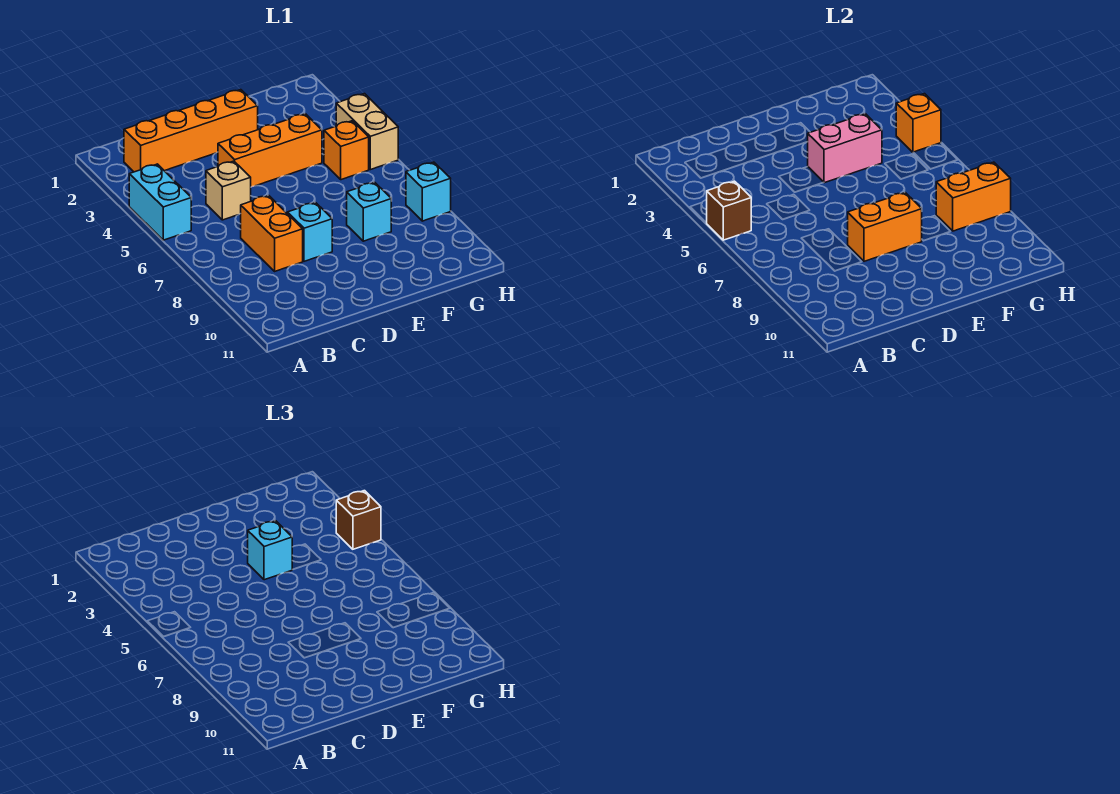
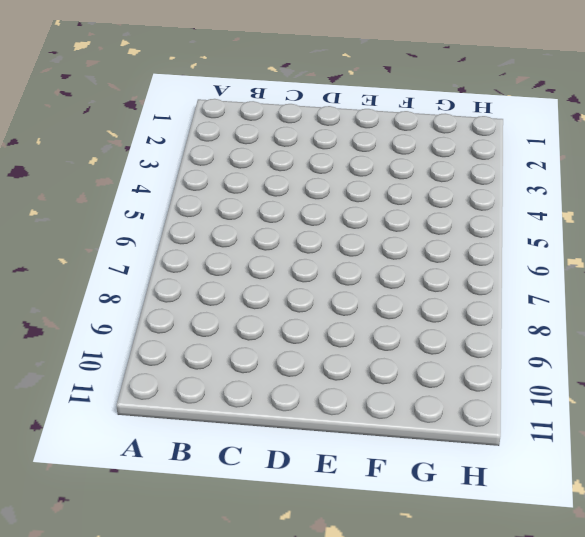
none -> cyan 1x2 brick [129,164,191,240]
none -> orange 1x4 brick [124,90,258,172]
none -> tan 1x1 brick [206,161,251,220]

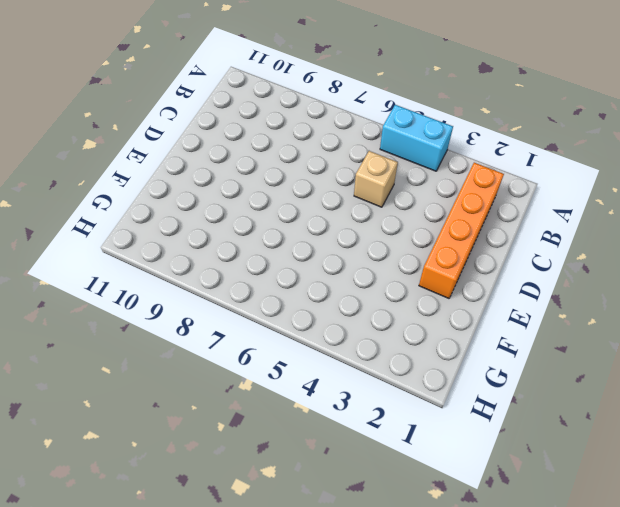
none -> orange 1x2 brick [241,195,303,271]
none -> orange 1x3 brick [218,114,322,187]
none -> cyan 1x1 brick [288,203,332,261]

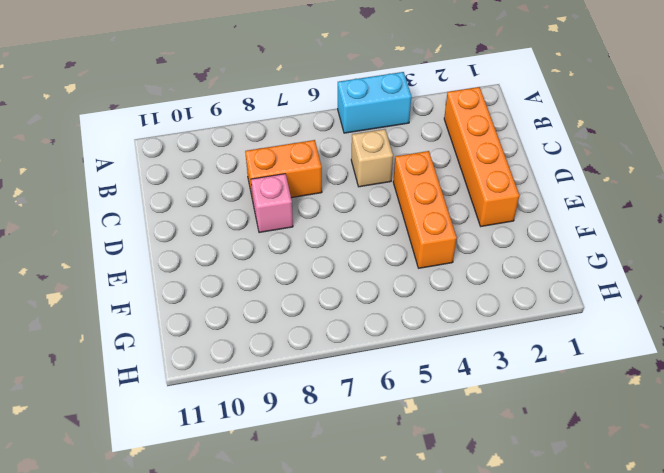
pink 1x1 brick [251,174,293,233] -> cyan 1x1 brick [288,203,332,261]
none -> cyan 1x1 brick [347,182,391,241]
none -> orange 1x1 brick [324,121,369,180]
none -> tan 1x2 brick [336,94,398,170]

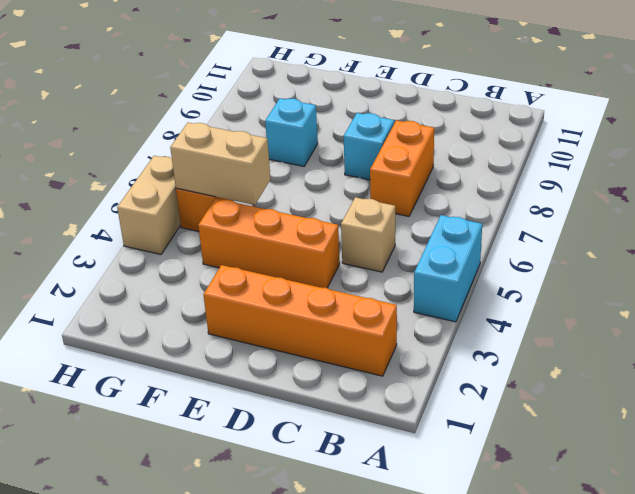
tan 1x2 brick [170,123,271,205] -> none
none -> cyan 1x1 brick [406,162,451,221]
none -> brown 1x1 brick [707,181,751,240]
none -> orange 1x2 brick [848,193,922,261]

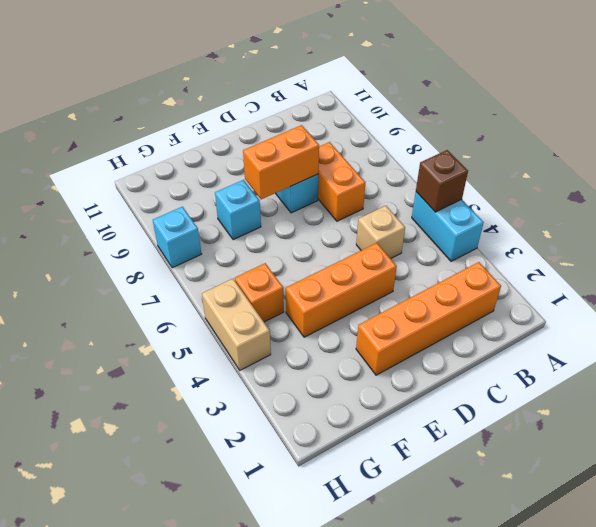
none -> pink 1x2 brick [808,114,882,183]
none -> orange 1x2 brick [936,162,1011,231]
none -> orange 1x1 brick [896,94,941,152]

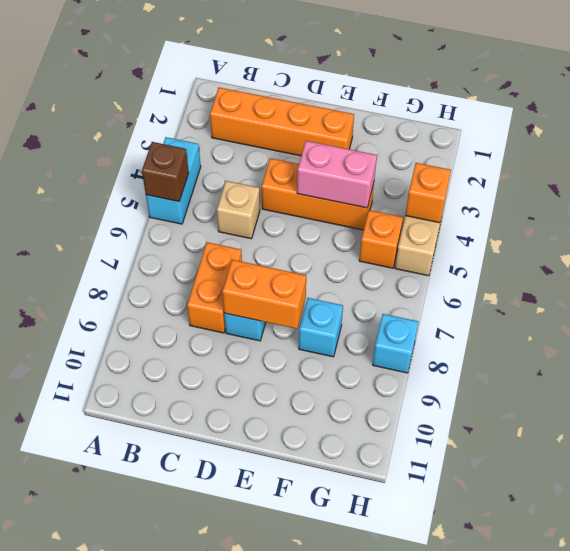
none -> orange 1x2 brick [936,162,1011,231]
none -> cyan 1x1 brick [248,521,292,580]
none -> brown 1x1 brick [336,491,381,549]

